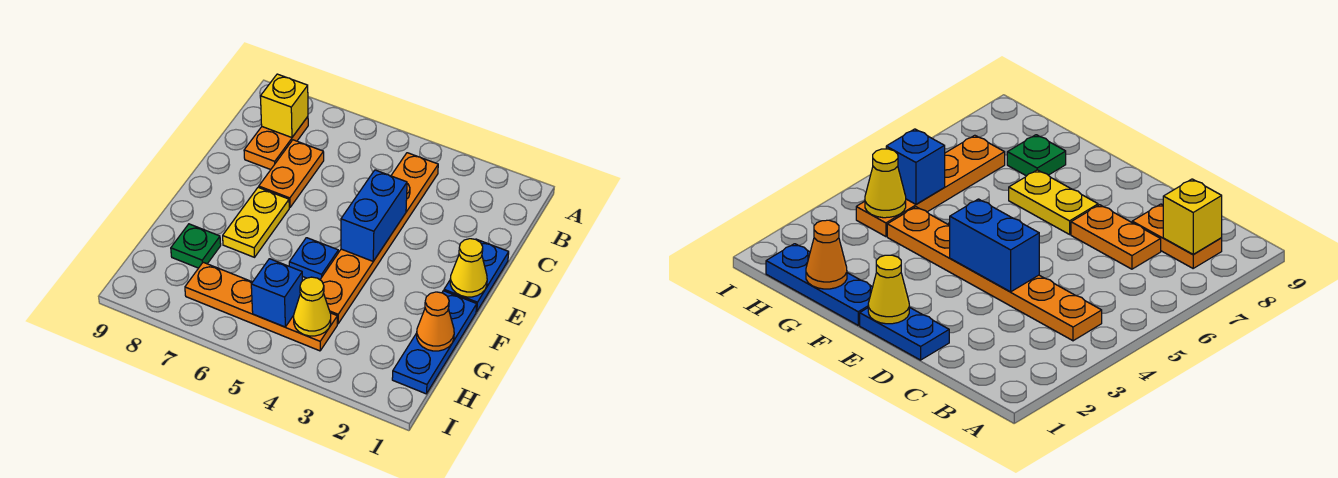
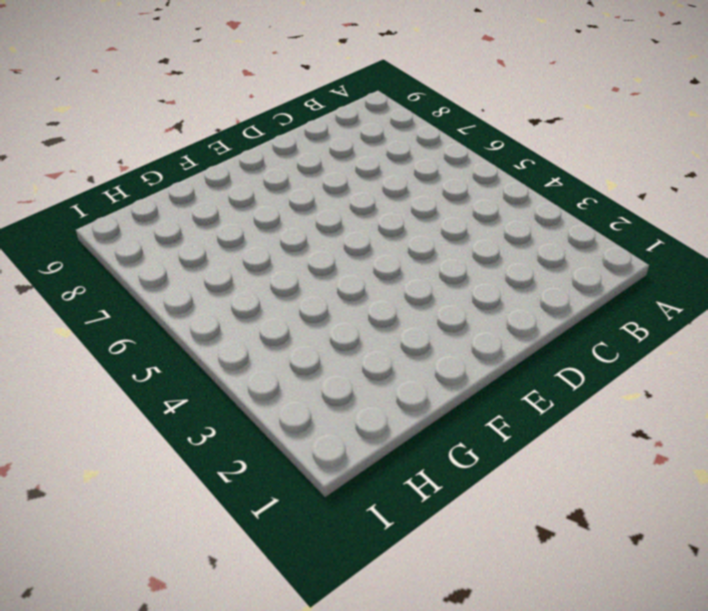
none -> orange 1x6 plate [320,153,438,324]
none -> orange 1x2 plate [244,117,308,170]
none -> orange 1x2 plate [259,140,324,207]

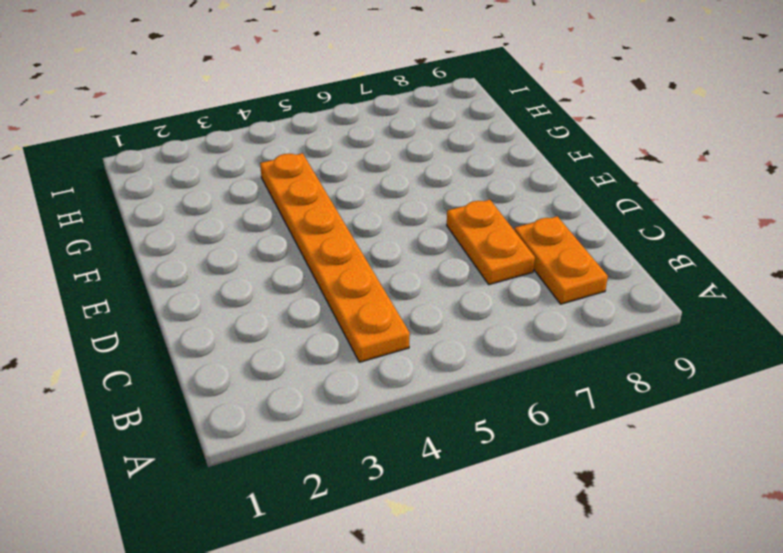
none -> blue 1x2 plate [444,239,509,312]
none -> yellow 1x2 plate [223,187,289,257]
none -> blue 1x3 plate [392,291,477,394]

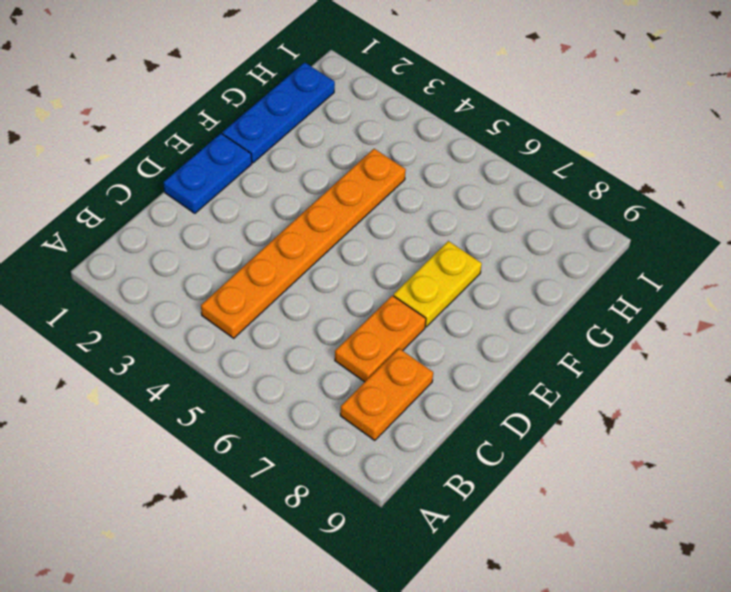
none -> blue 1x1 plate [289,238,338,280]
none -> green 1x1 plate [171,224,221,268]
none -> orange 1x4 plate [185,262,337,351]

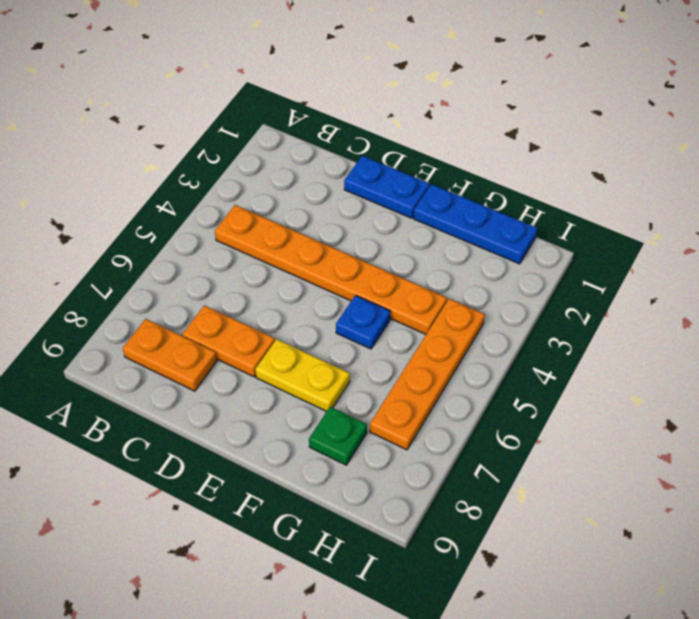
none -> yellow 1x1 brick [261,74,308,138]
none -> blue 1x2 brick [341,170,407,261]
none -> yellow 1x1 cone [450,239,487,297]

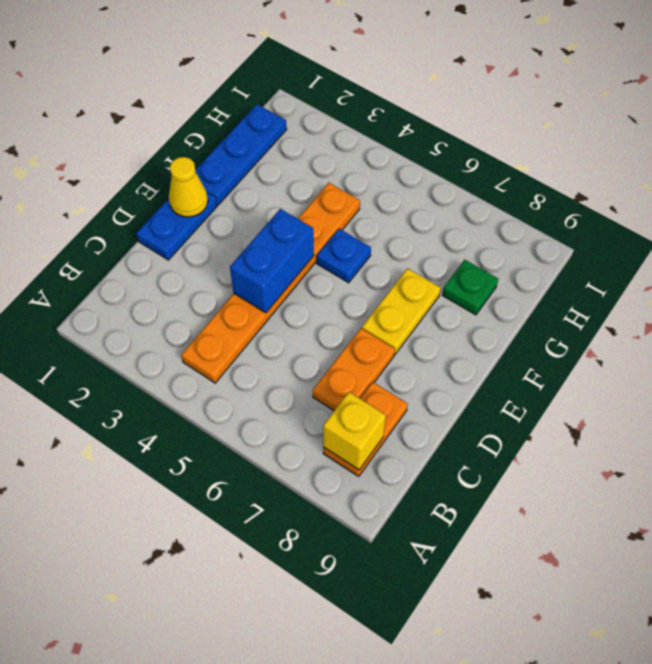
none -> orange 1x4 plate [185,262,337,351]
none -> orange 1x1 cone [417,292,454,351]
none -> yellow 1x1 cone [294,277,331,336]

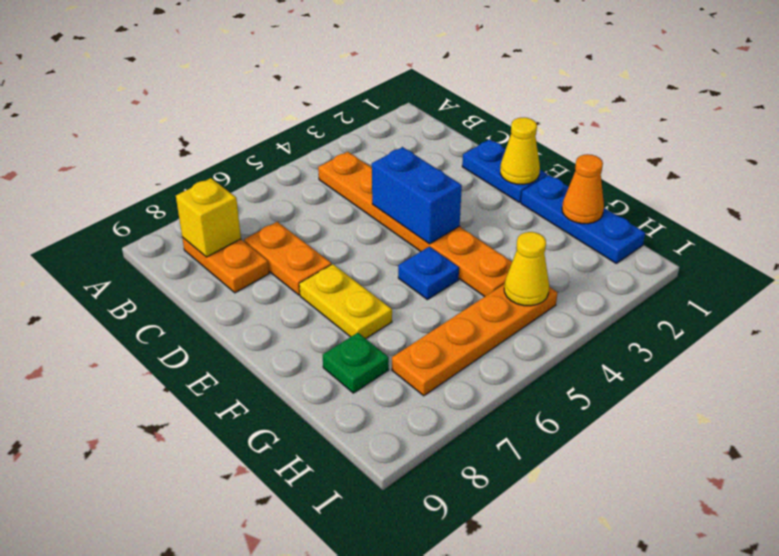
none -> blue 1x1 brick [251,259,303,327]

